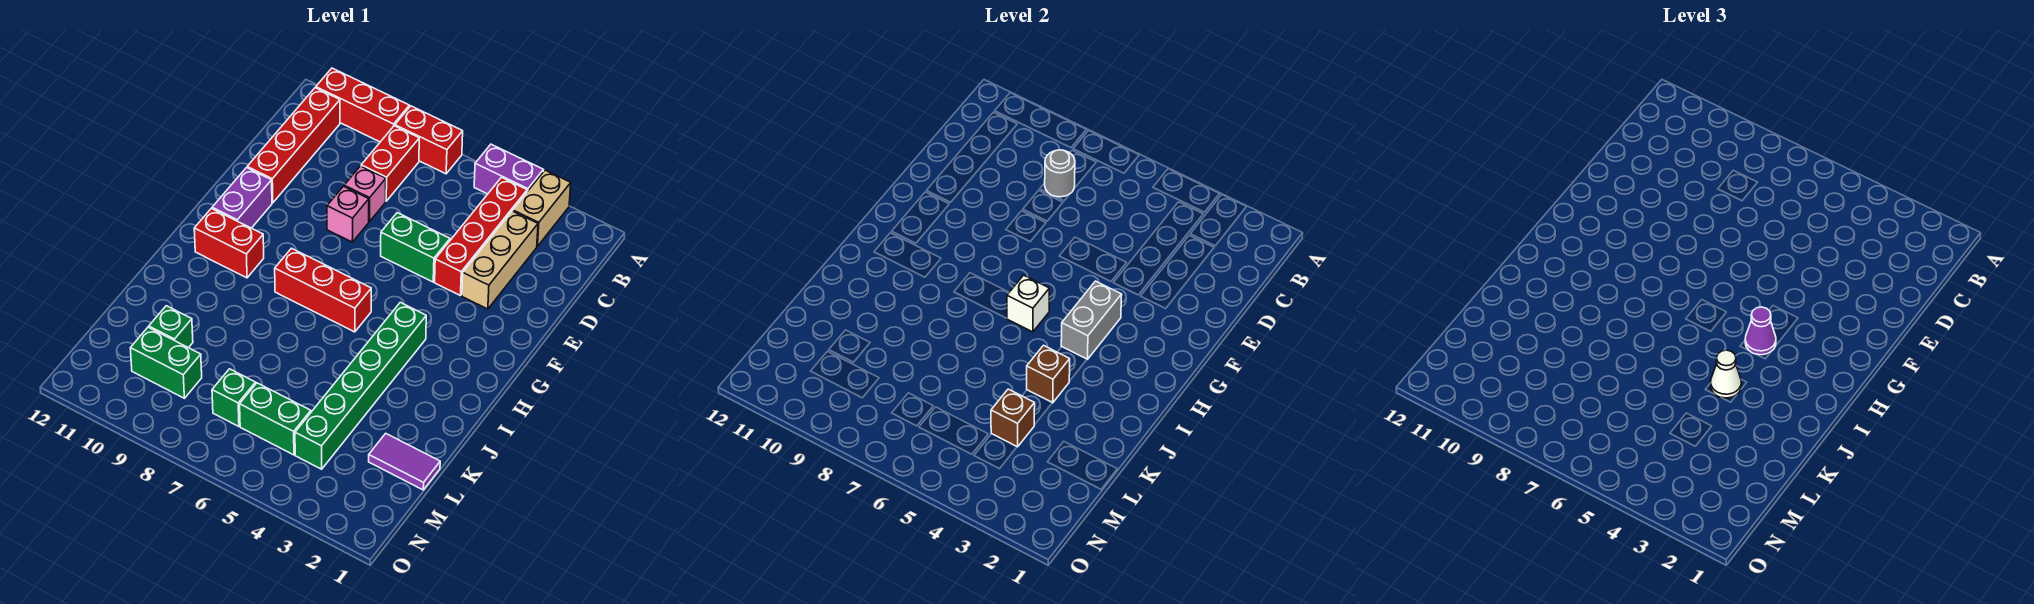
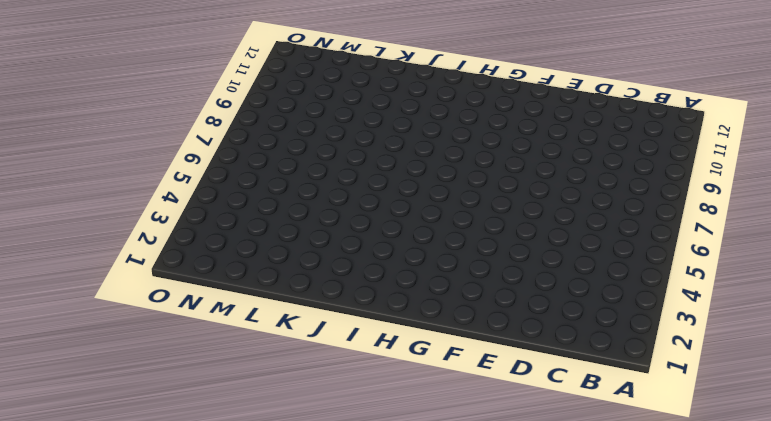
none -> tan 1x2 brick [513,170,571,246]
none -> purple 1x2 brick [474,144,543,194]
none -> red 1x2 brick [395,106,463,174]

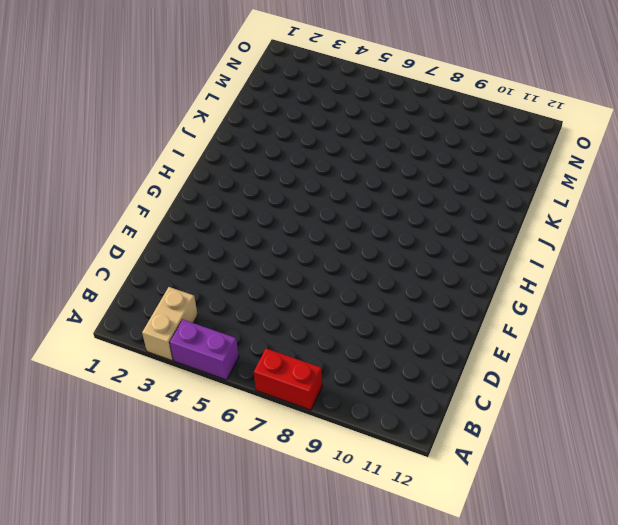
none -> red 1x3 brick [316,68,409,142]
none -> red 1x4 brick [435,178,527,296]
none -> red 1x2 brick [361,126,419,201]

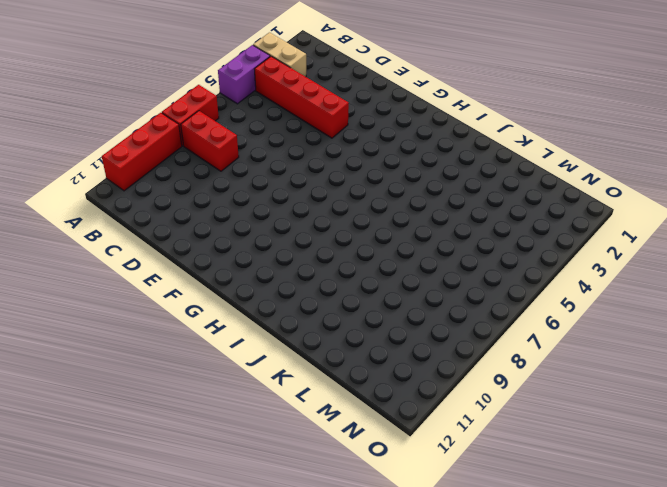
none -> red 1x4 brick [247,88,340,203]
none -> tan 1x3 brick [462,211,538,309]
none -> pink 1x1 brick [344,166,386,222]

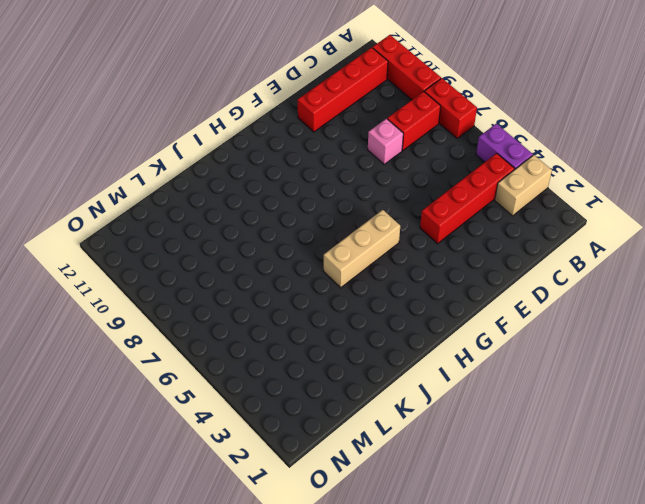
tan 1x3 brick [324,210,400,288] -> tan 1x3 brick moved to [462,211,538,309]
none -> green 1x2 brick [381,213,450,282]
none -> pink 1x1 brick [327,186,369,242]
none -> purple 1x2 brick [212,168,272,228]

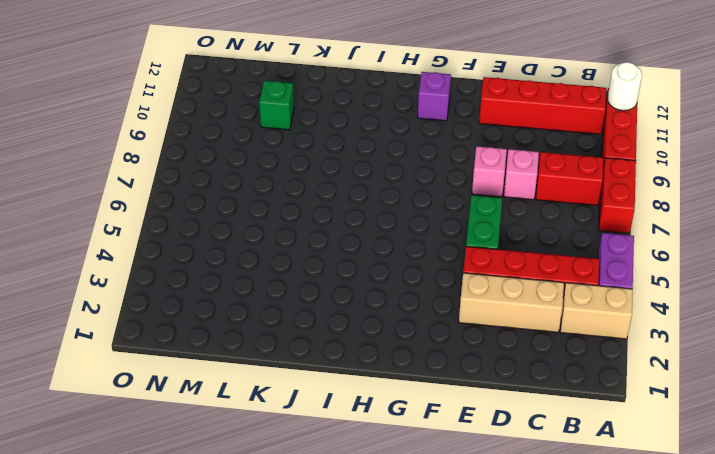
white 1x1 round brick [607,62,642,111] -> none
purple 1x1 brick [418,72,451,121] -> purple 1x2 brick [212,168,272,228]
none -> green 1x6 brick [295,302,426,469]
none -> red 1x3 brick [275,248,371,332]
none -> red 1x2 brick [194,208,264,278]

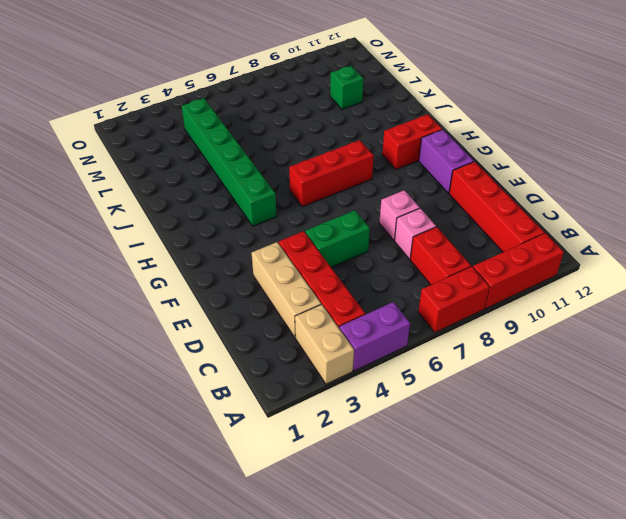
none -> purple 1x2 tile [369,433,440,490]
none -> green 1x2 brick [240,383,311,455]
none -> green 1x1 brick [212,369,256,426]

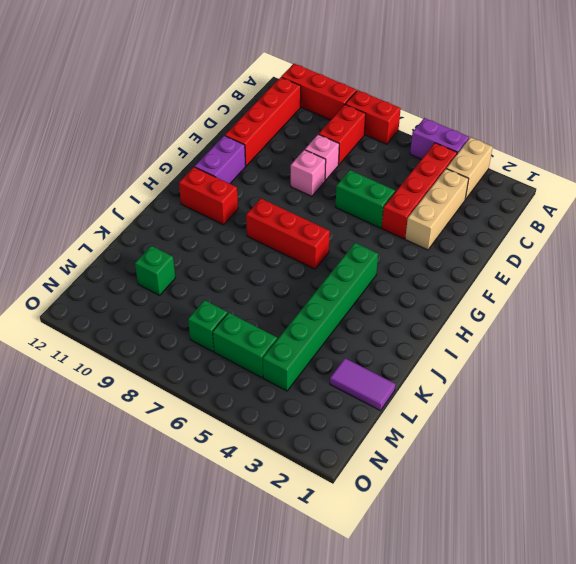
none -> green 1x2 brick [130,327,202,398]
none -> grey 1x1 round brick [1045,150,1075,197]
none -> grey 1x2 brick [1061,281,1122,359]

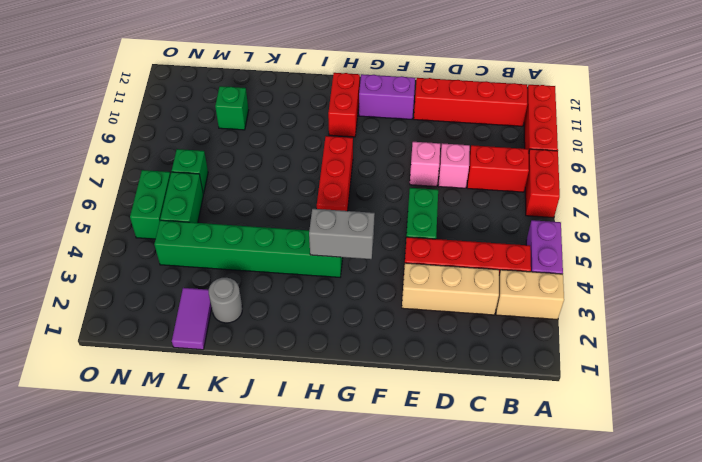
grey 1x1 round brick [209,278,242,323] -> grey 1x1 round brick moved to [1045,150,1075,197]
green 1x2 brick [130,170,171,239] -> green 1x2 brick moved to [130,327,202,398]
none -> white 1x1 brick [1007,275,1049,332]
none -> brown 1x1 brick [1027,345,1070,403]
none -> brown 1x1 brick [991,389,1035,447]

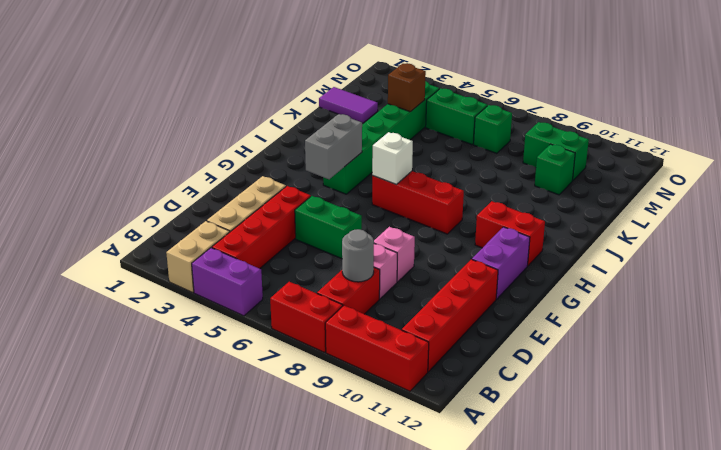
none -> brown 1x1 brick [1027,345,1070,403]
none -> purple 1x1 cone [1745,307,1776,355]
none -> white 1x1 cone [1711,350,1742,398]

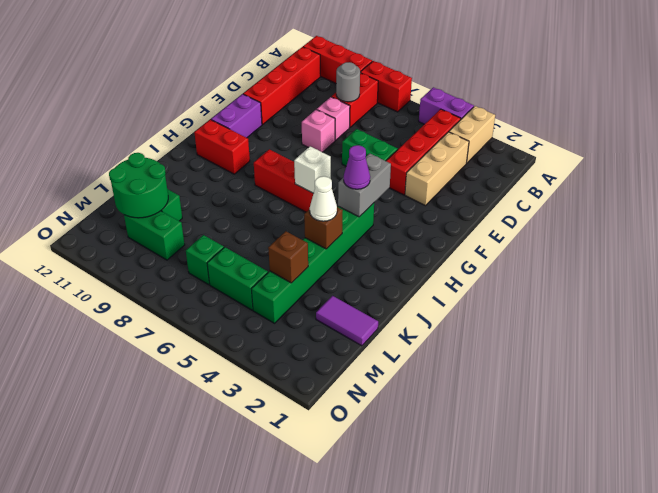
green 2x2 round brick [109,153,168,218] -> none

